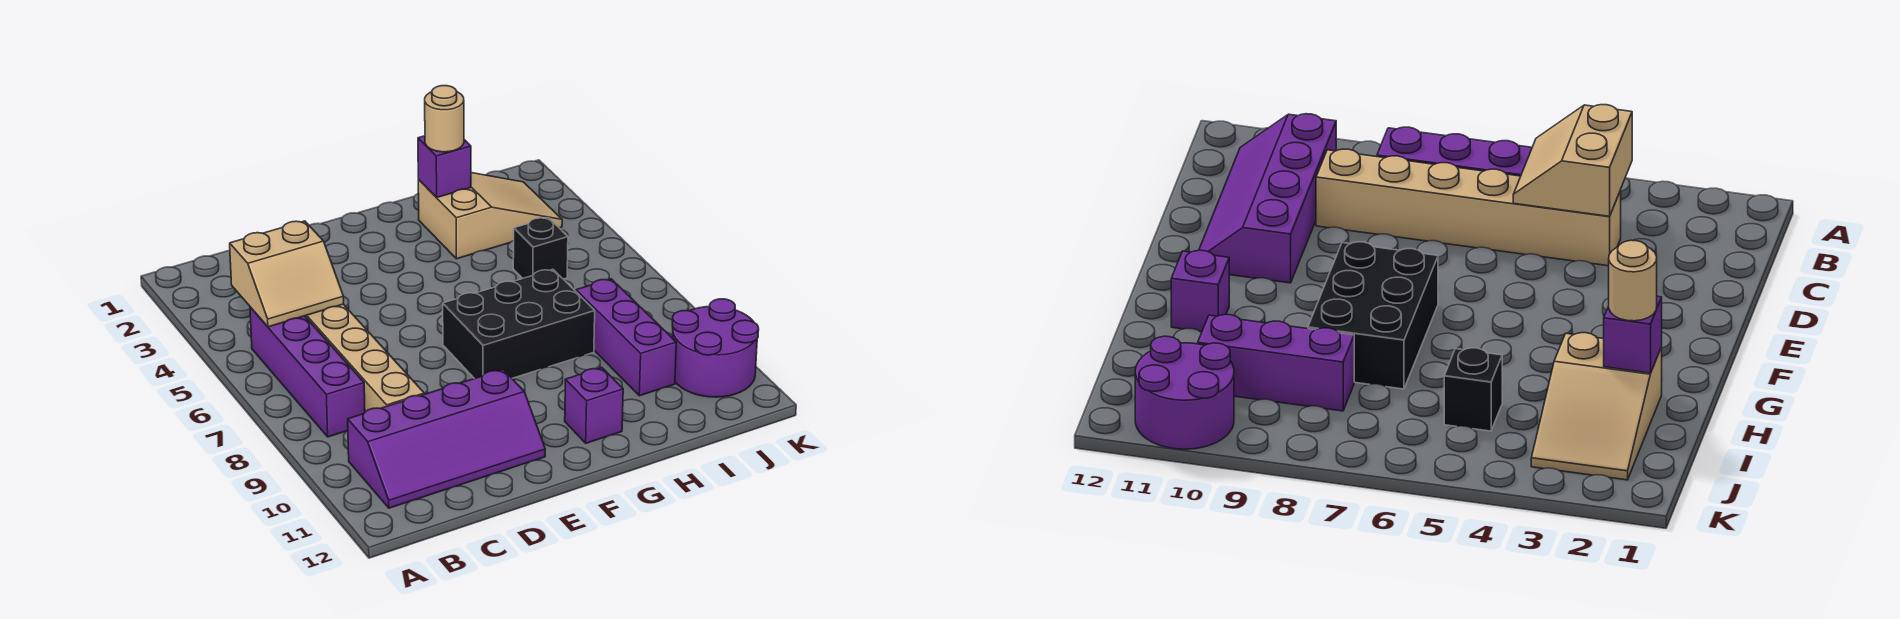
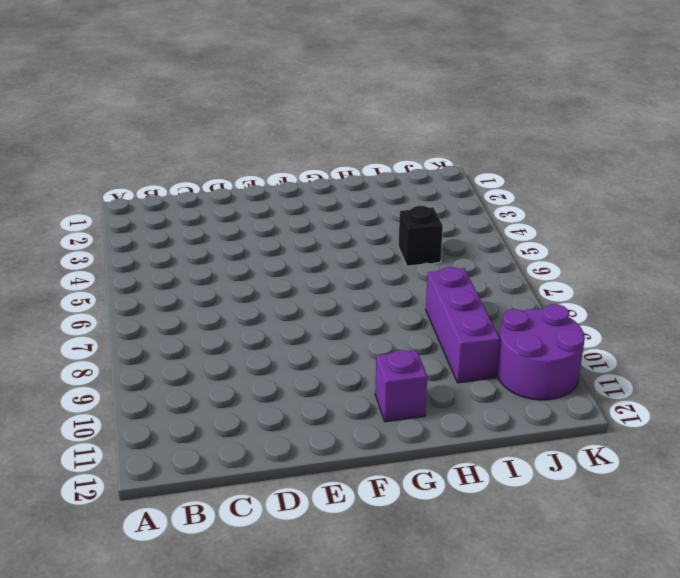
none -> purple 1x4 brick [250,307,365,437]
none -> purple 2x4 slope [348,370,545,508]
none -> tan 1x6 brick [305,304,424,412]

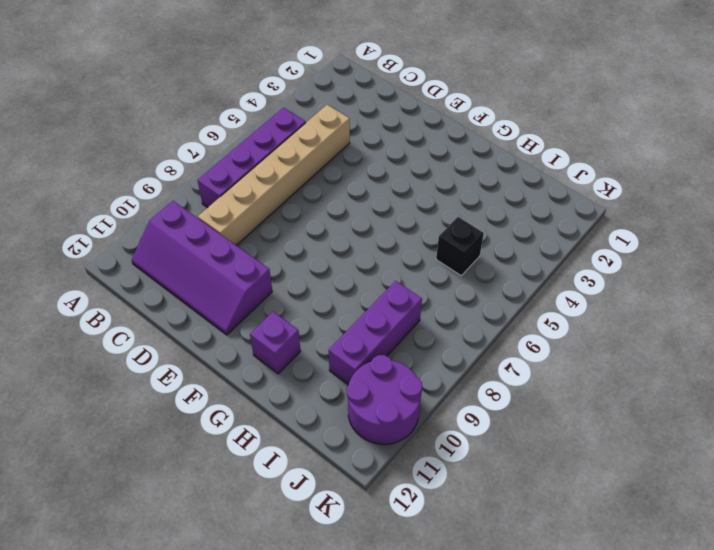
none -> black 2x3 brick [443,269,595,379]
none -> tan 2x3 slope [418,173,562,259]
none -> tan 2x2 slope [230,221,344,327]

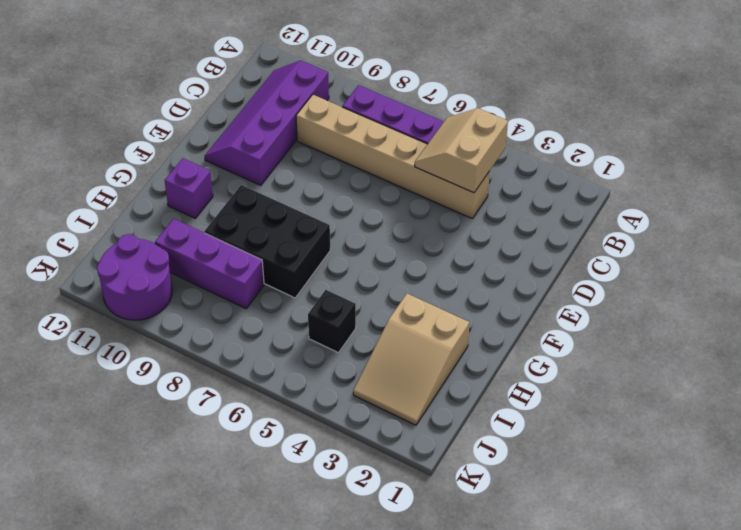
black 2x3 brick [204,185,330,298] -> black 2x3 brick turned to [443,269,595,379]
none -> purple 1x1 brick [418,136,471,198]
none -> tan 1x1 round brick [425,86,464,152]

